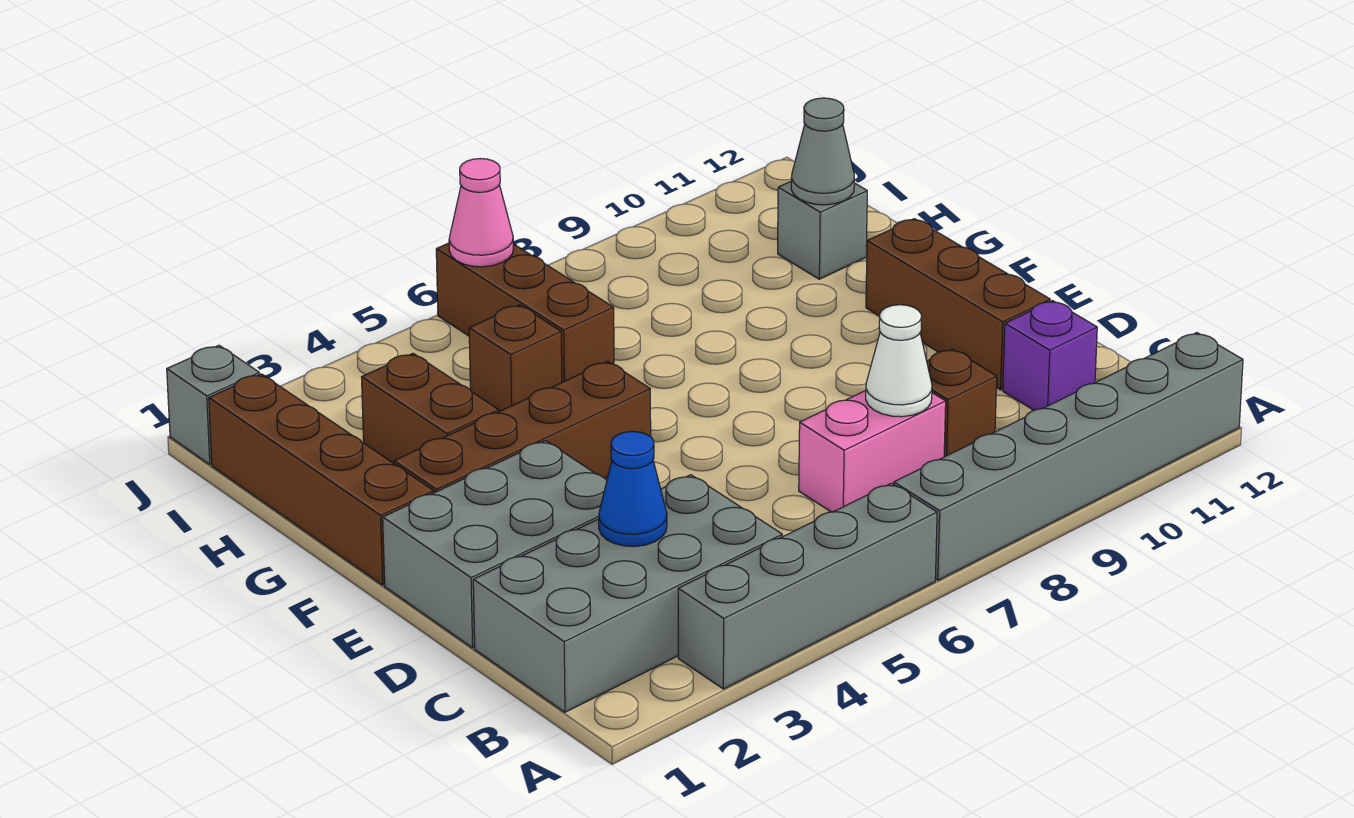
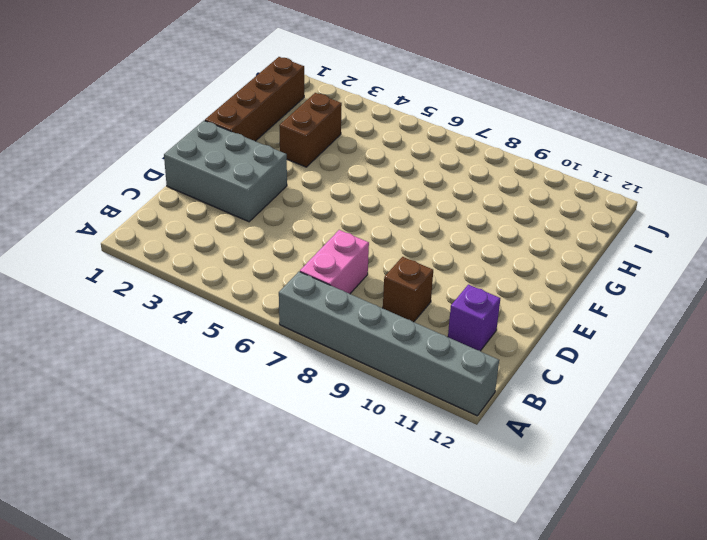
pink 1x2 brick [300,230,369,294] -> pink 1x2 brick turned to [799,390,946,512]
none -> grey 1x4 brick [678,483,937,689]
none -> grey 2x4 brick [473,475,782,712]
none -> brown 1x3 brick [866,219,1050,390]

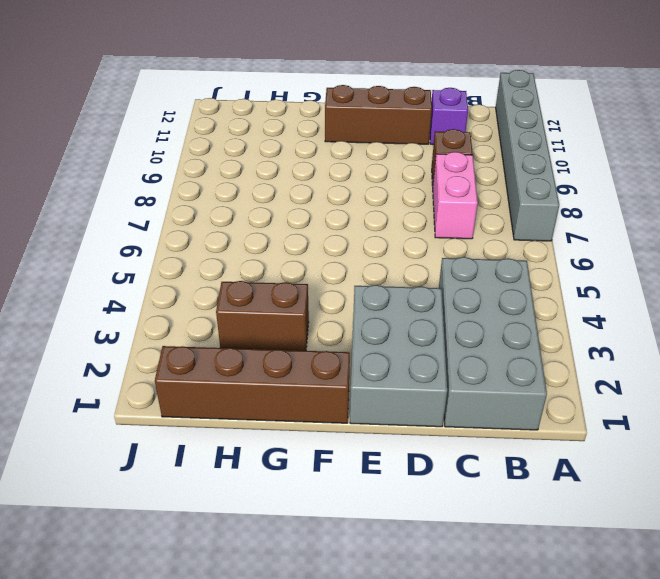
none -> grey 1x4 brick [678,483,937,689]
none -> brown 1x4 brick [394,361,651,493]
none -> brown 1x1 brick [469,305,562,412]

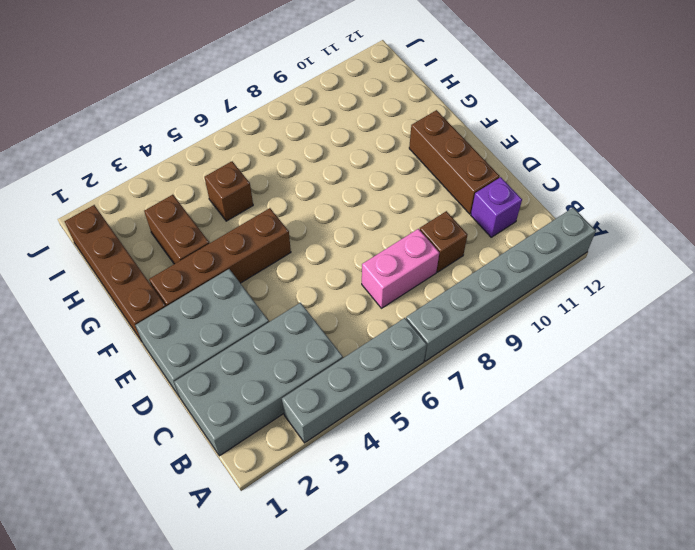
none -> brown 1x3 brick [436,243,614,382]
none -> grey 1x1 brick [778,182,867,279]
none -> grey 1x1 brick [167,345,259,464]

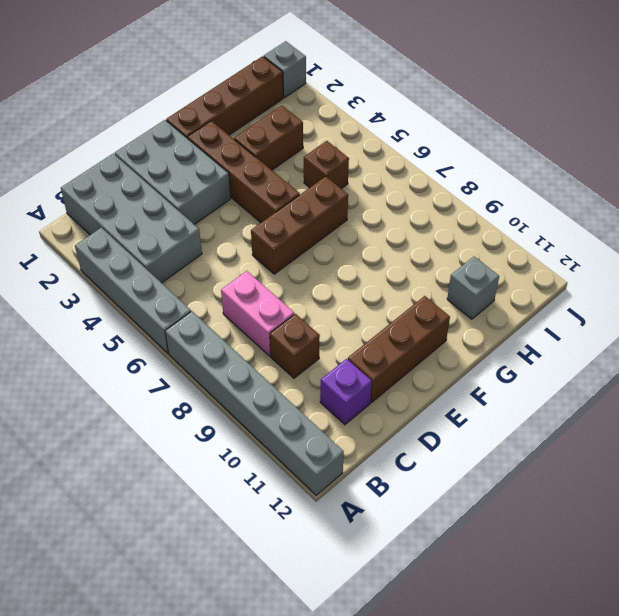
brown 1x3 brick [251,176,348,274] -> brown 1x3 brick moved to [436,243,614,382]
none -> blue 1x1 cone [599,431,667,546]
none -> white 1x1 cone [866,305,932,417]
none -> grey 1x1 cone [791,98,854,205]

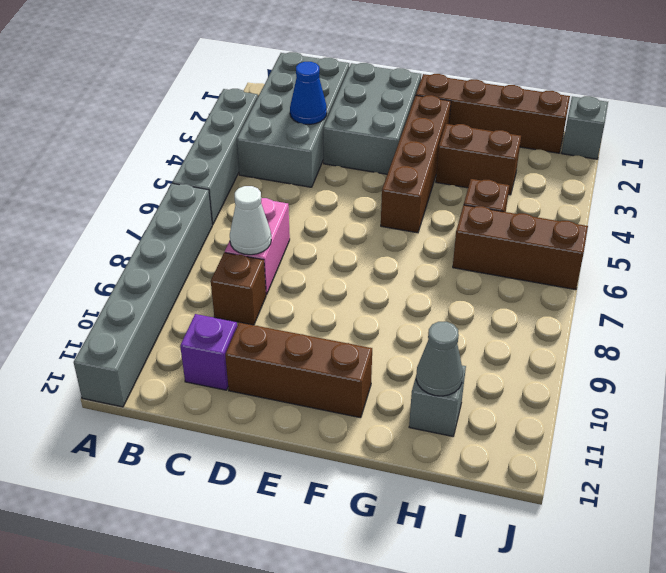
none -> pink 1x1 cone [449,159,513,267]

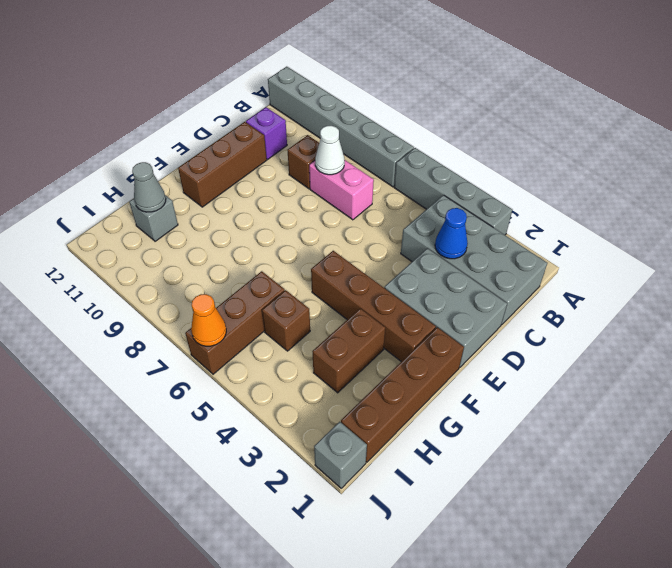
orange 1x1 cone [191,294,226,346] -> pink 1x1 cone [449,159,513,267]

